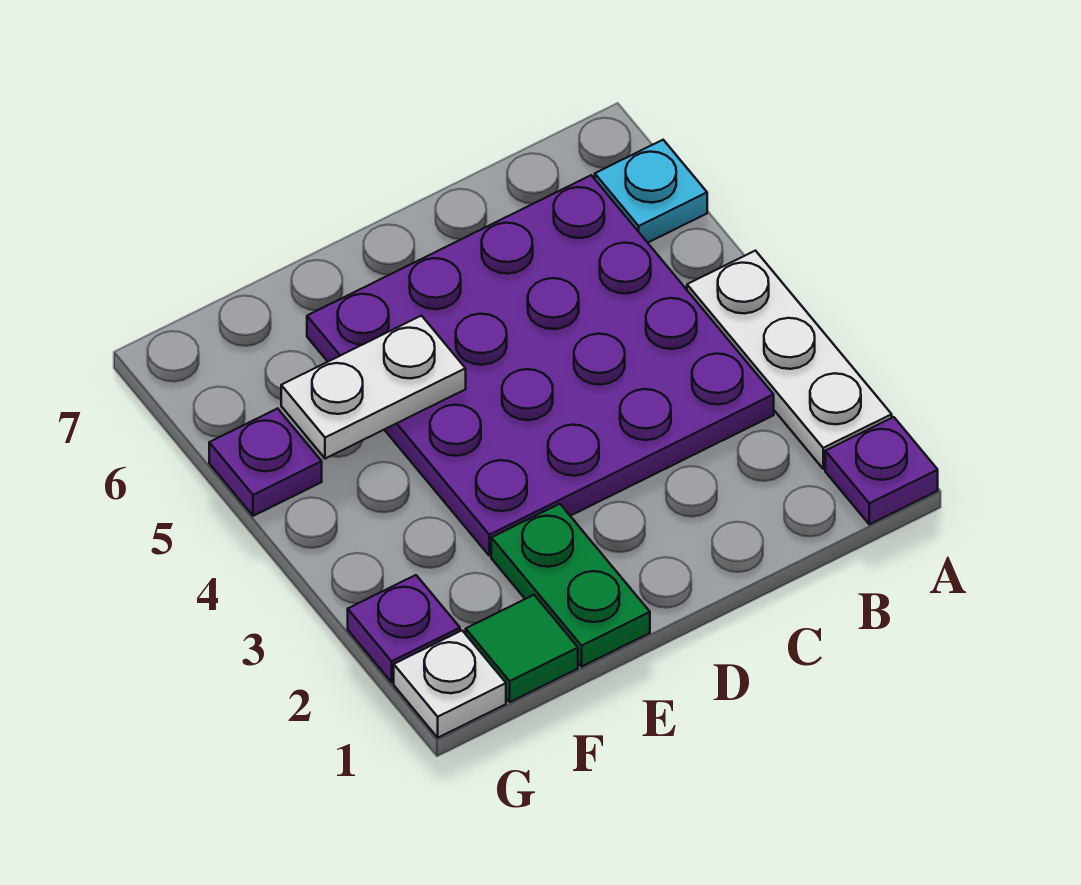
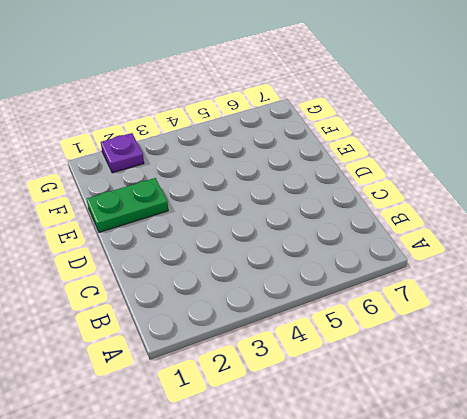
none -> purple 1x1 plate [825,417,938,524]
none -> white 1x3 plate [687,251,892,469]

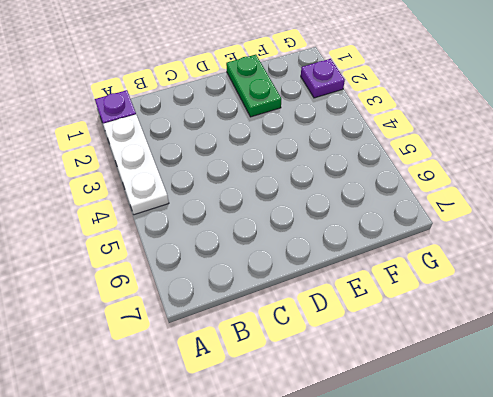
none -> cyan 1x1 plate [595,140,707,243]
none -> purple 4x4 plate [307,175,774,556]

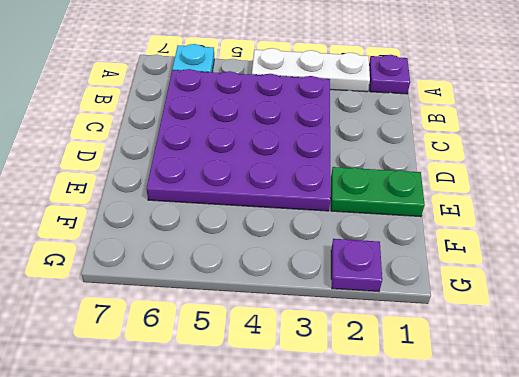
none -> green 1x1 tile [466,595,578,702]
none -> white 1x1 plate [394,631,506,738]

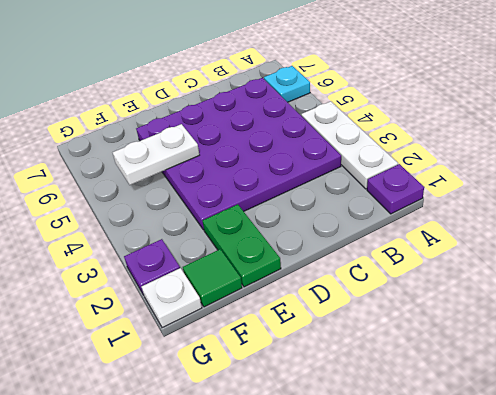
none -> purple 1x1 plate [209,408,322,516]

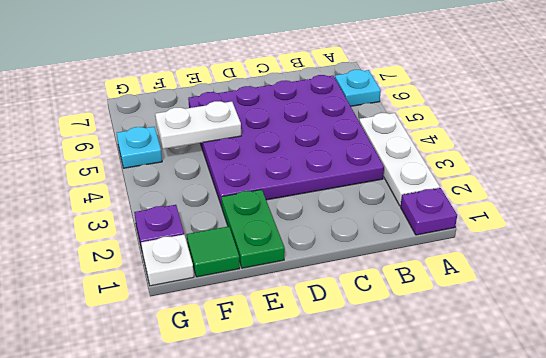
cyan 1x1 plate [117,127,162,168] -> purple 1x1 plate [209,408,322,516]

